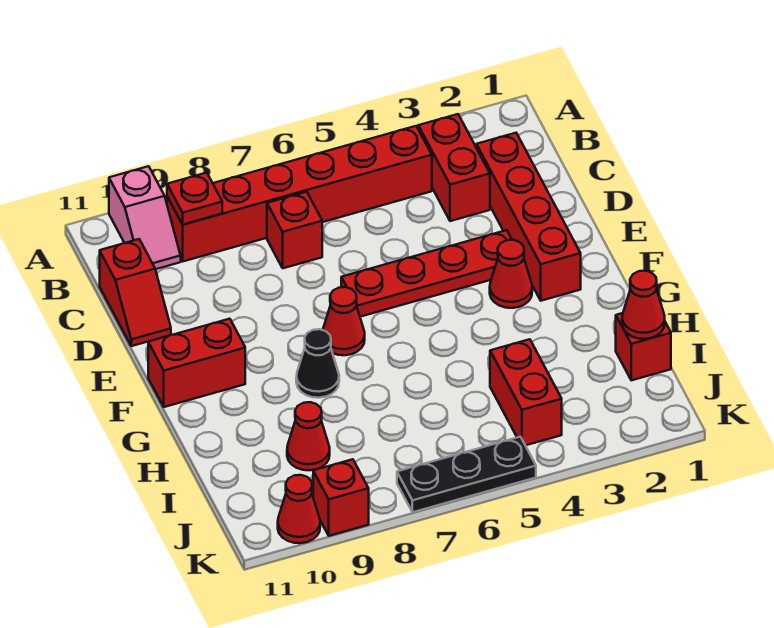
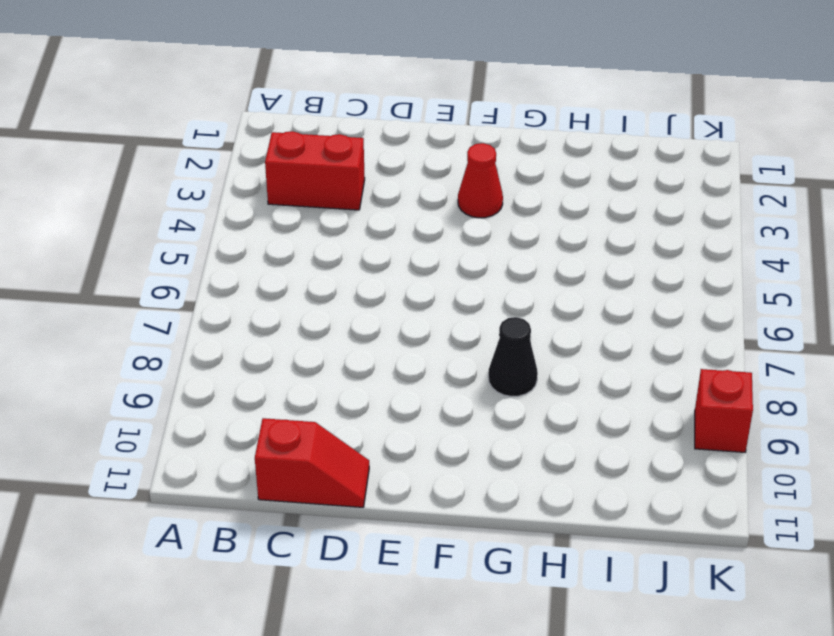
none -> pink 1x2 slope [109,166,181,269]
none -> red 1x6 brick [167,126,432,261]
none -> red 1x4 brick [477,133,581,301]

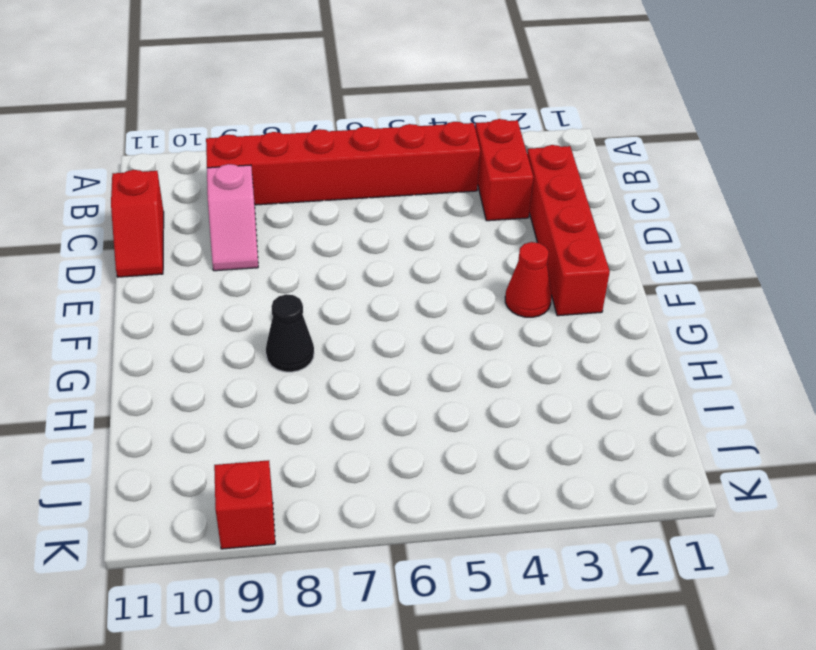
pink 1x2 slope [207,164,258,271] -> pink 1x2 slope moved to [109,166,181,269]
none -> red 1x1 brick [267,192,322,268]
none -> red 1x4 plate [341,230,512,317]
none -> red 1x1 cone [323,287,365,355]

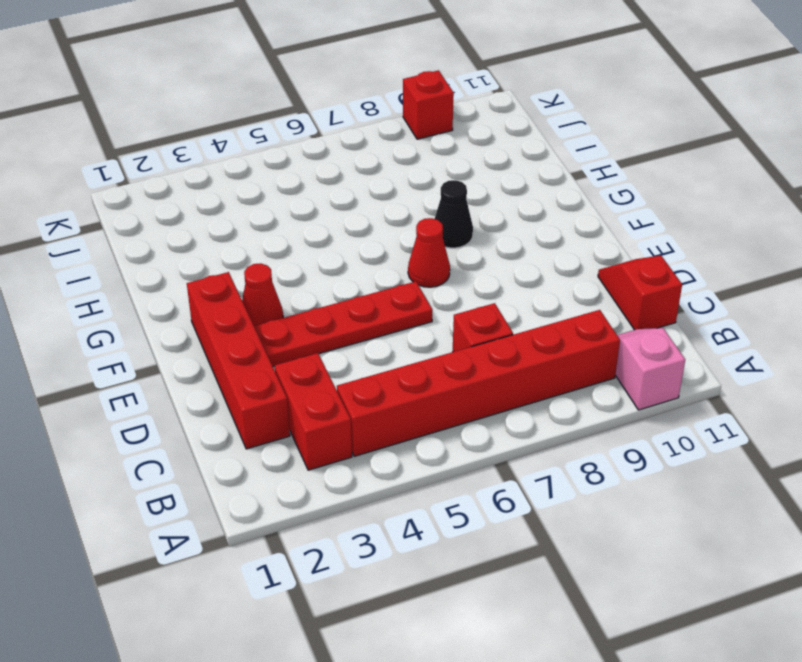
none -> red 1x2 brick [148,319,245,407]
none -> red 1x1 brick [616,313,671,380]
none -> red 1x2 brick [490,339,562,445]

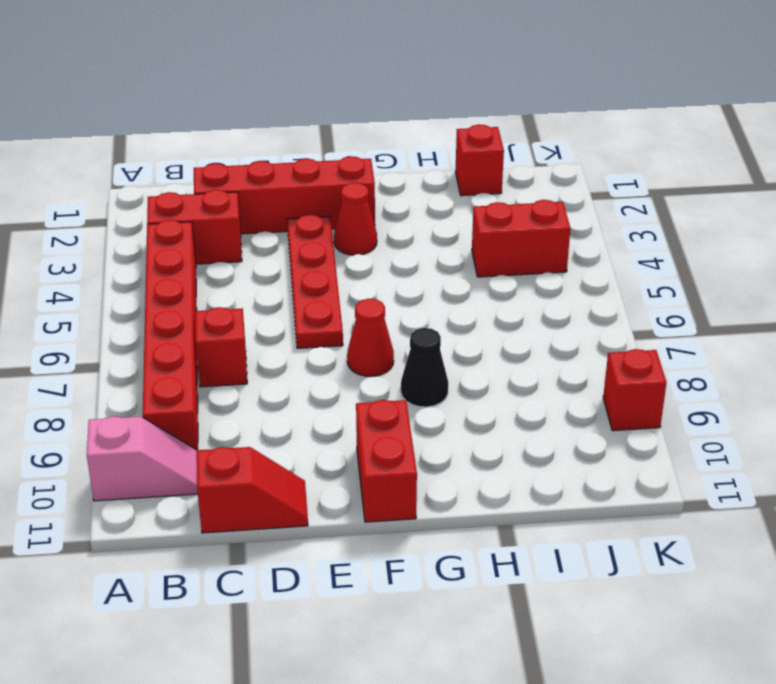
none -> red 1x1 cone [287,402,330,470]
none -> black 1x3 plate [397,437,536,512]
none -> red 1x1 cone [278,475,320,543]

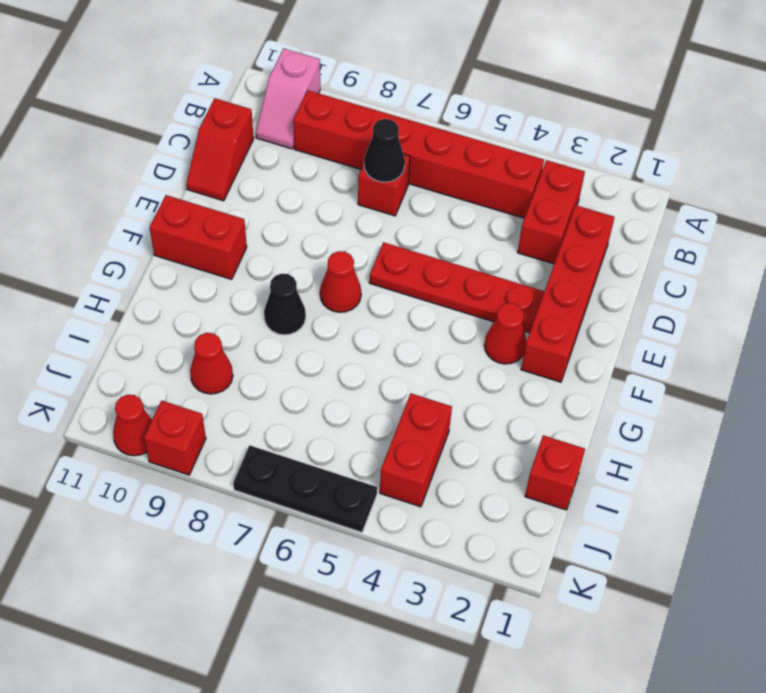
black 1x1 cone [364,119,405,182] -> none
none -> red 1x1 plate [167,173,222,224]
none -> red 1x1 cone [622,271,665,339]

